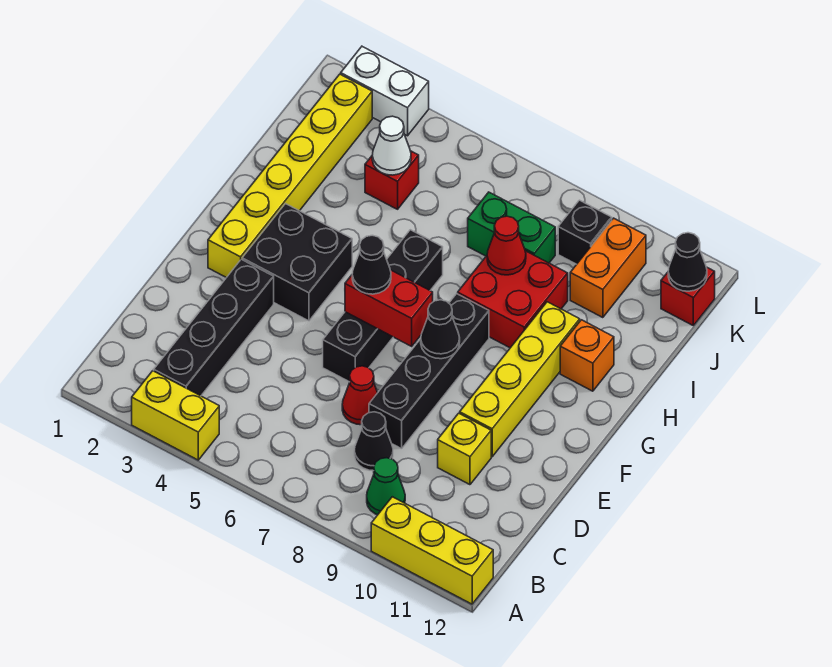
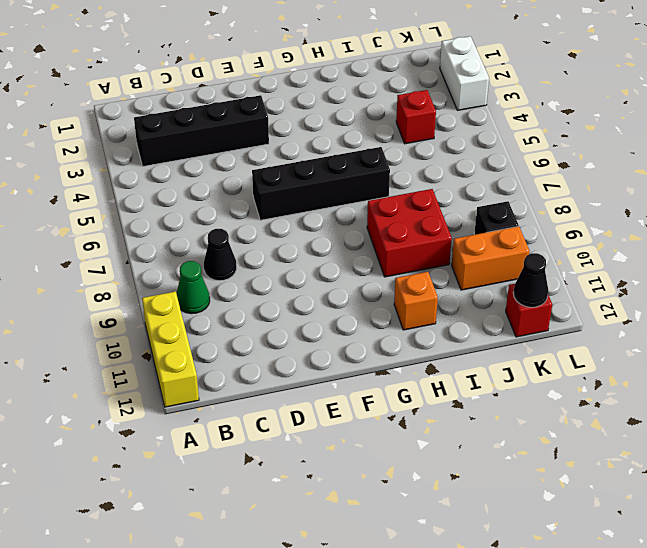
none -> yellow 1x2 brick [132,371,219,460]
none -> red 1x1 cone [342,366,378,425]
none -> black 1x4 brick [369,294,489,449]

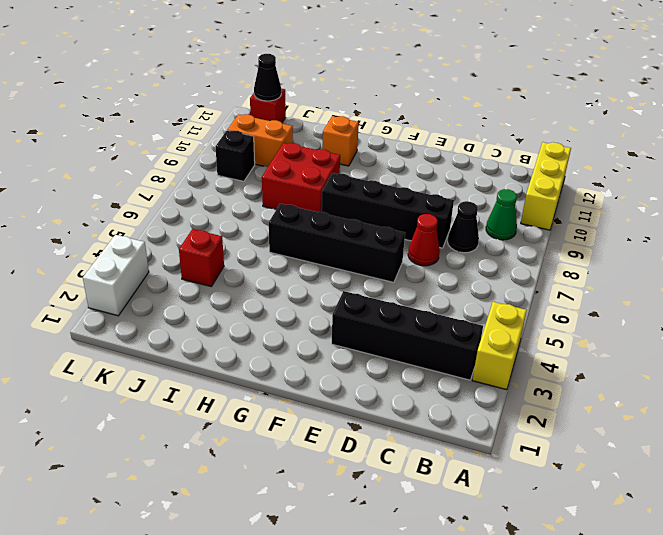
none -> yellow 1x1 brick [438,413,491,485]
none -> yellow 1x4 brick [460,302,580,457]
none -> yellow 1x6 brick [208,74,372,278]

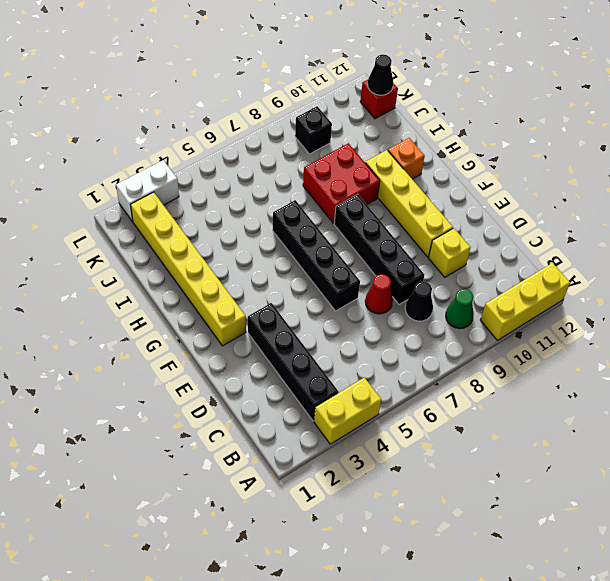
none -> black 2x2 brick [242,204,352,321]
none -> red 1x1 brick [365,151,419,209]
none -> green 1x2 brick [468,192,555,263]

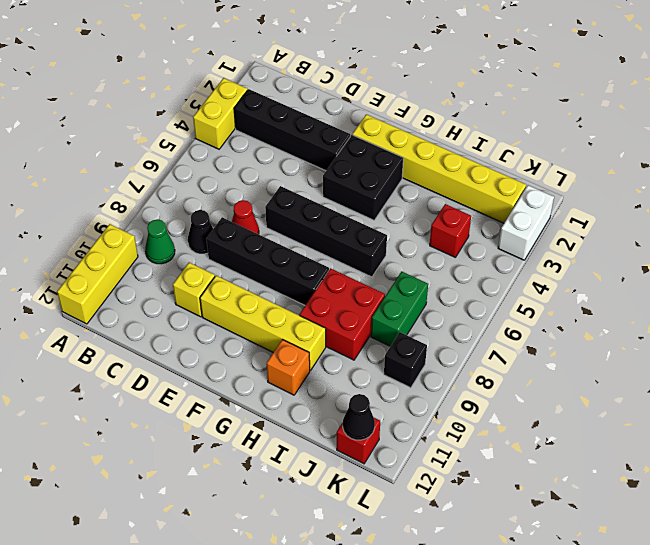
none -> orange 1x2 brick [570,218,646,318]
none -> red 1x2 brick [345,270,433,346]
none -> black 1x1 cone [421,300,460,359]

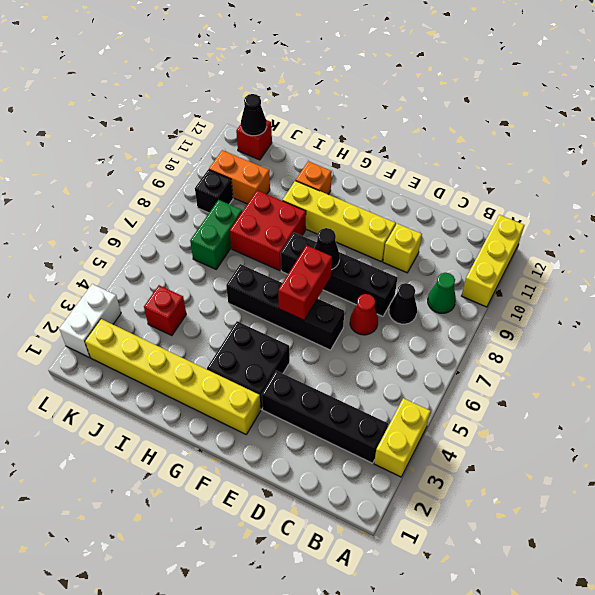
none -> red 1x1 cone [487,216,526,275]
none -> white 1x1 cone [372,116,411,175]
none -> black 1x1 cone [352,235,391,294]

